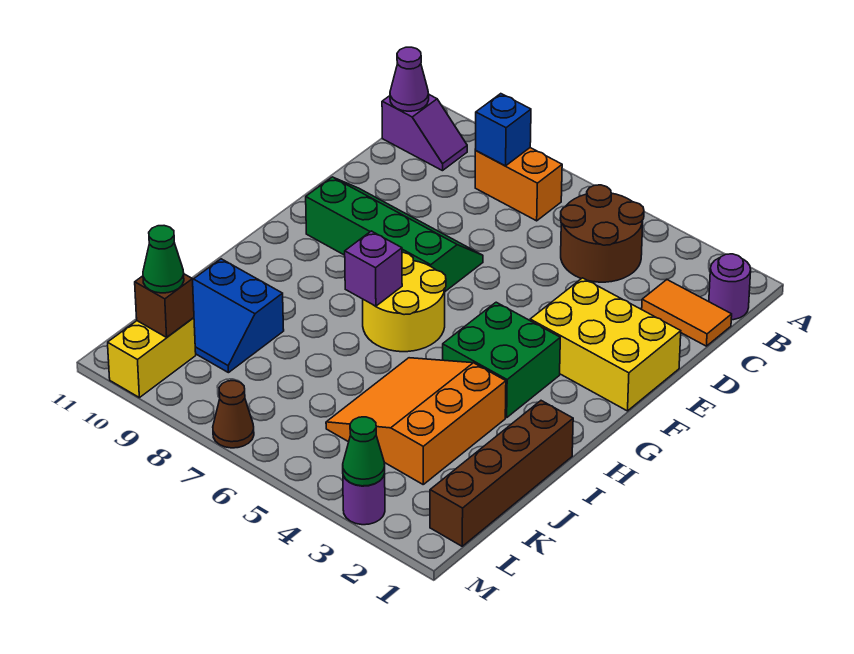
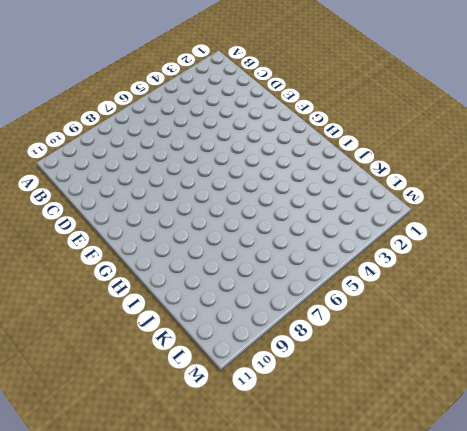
none -> purple 1x1 round brick [709,254,751,320]
none -> brown 2x2 round brick [560,185,644,282]
none -> orange 1x2 brick [475,148,562,221]

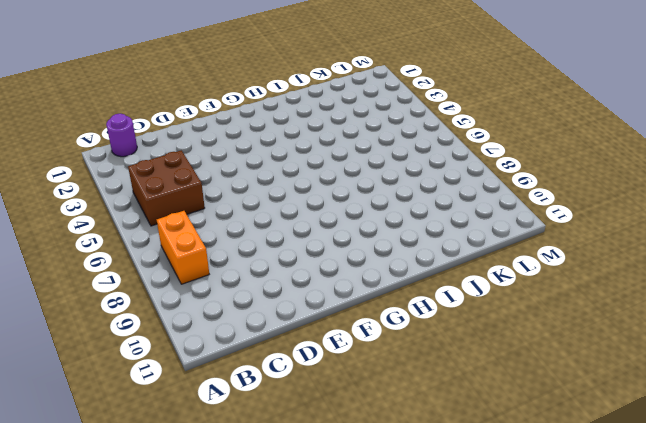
brown 2x2 brick [128,150,205,226] -> brown 2x2 round brick [560,185,644,282]
none -> purple 1x2 slope [382,95,467,171]
none -> orange 1x2 tile [642,280,732,346]
none -> yellow 2x3 brick [530,278,681,411]

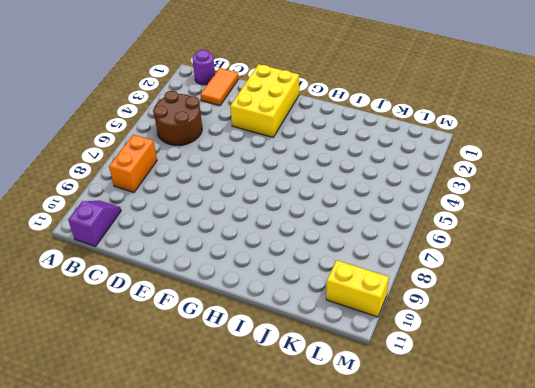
none -> green 2x4 slope [306,177,483,291]
none -> green 2x2 brick [443,302,560,418]
none -> yellow 2x2 round brick [363,252,446,352]

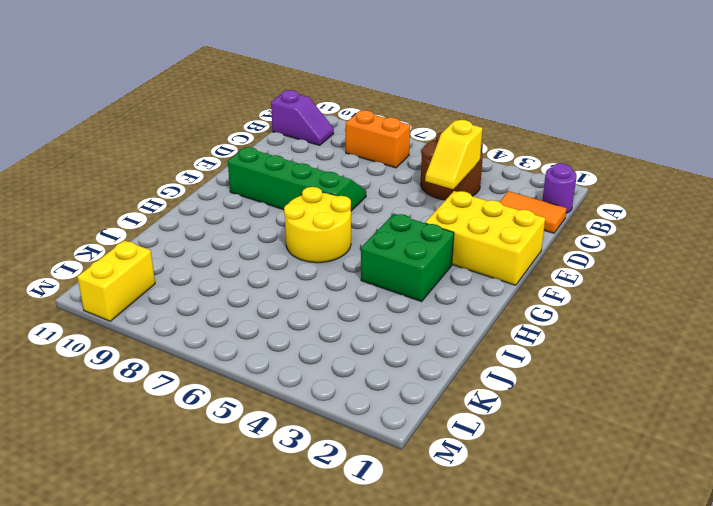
yellow 1x2 slope [425,120,482,189] -> none
none -> brown 1x4 brick [430,401,573,546]
none -> orange 3x3 slope [326,358,506,484]
none -> blue 2x2 slope [193,259,284,373]

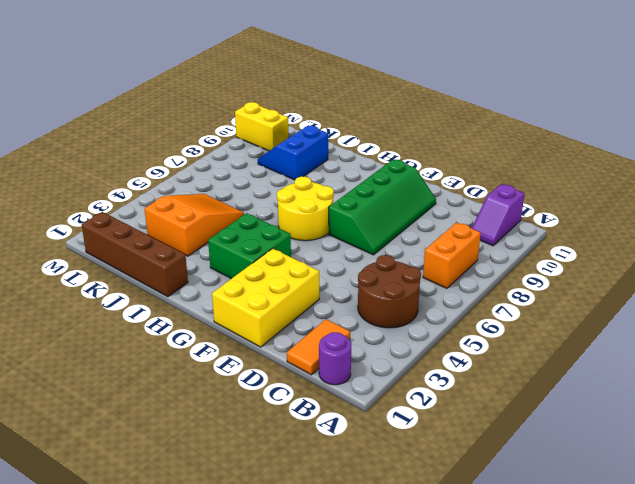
orange 2x3 slope [145,194,244,256] -> orange 3x3 slope [326,358,506,484]
none -> purple 1x1 round brick [343,474,385,525]
none -> brown 1x1 cone [213,381,254,448]
none -> blue 1x1 brick [475,94,531,166]

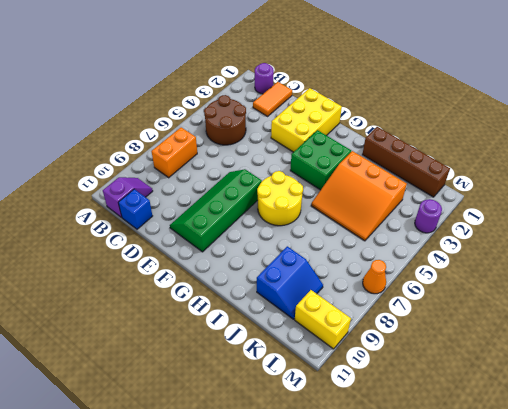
blue 1x1 brick [118,189,152,229] -> blue 1x1 brick moved to [475,94,531,166]
orange 1x1 cone [363,260,386,294] -> brown 1x1 cone [213,381,254,448]
none -> purple 1x1 cone [390,47,429,111]
none -> purple 1x1 brick [345,231,402,306]
none -> brown 1x1 brick [135,274,194,337]

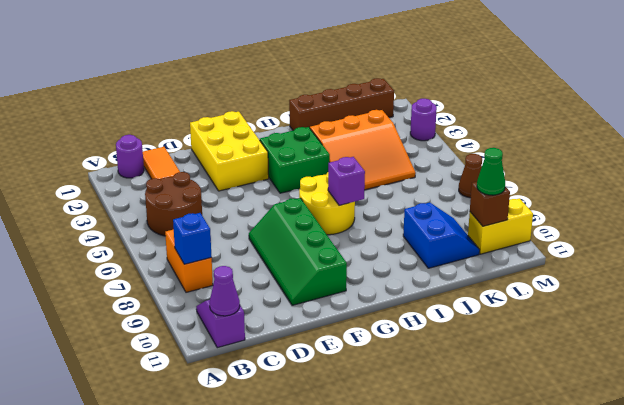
none -> green 1x1 cone [343,417,385,486]

